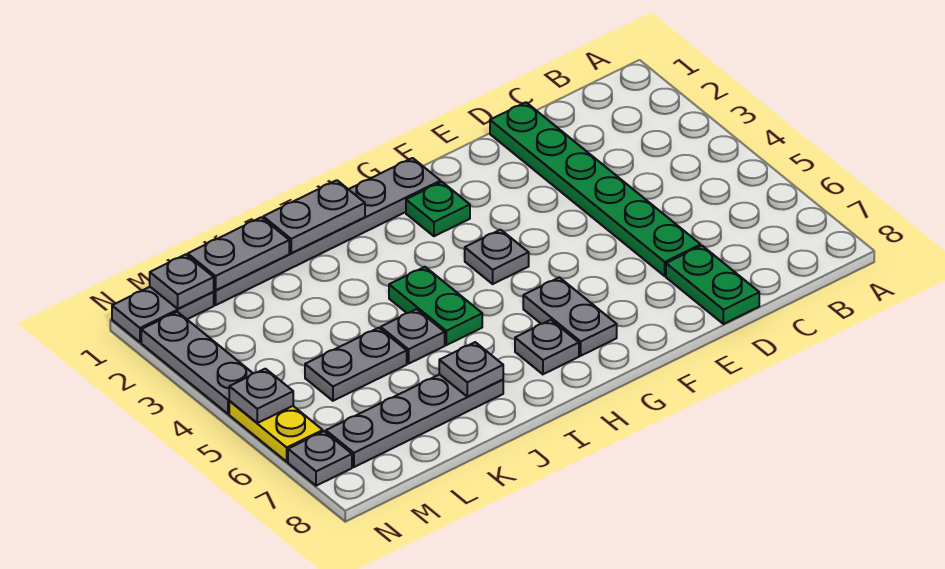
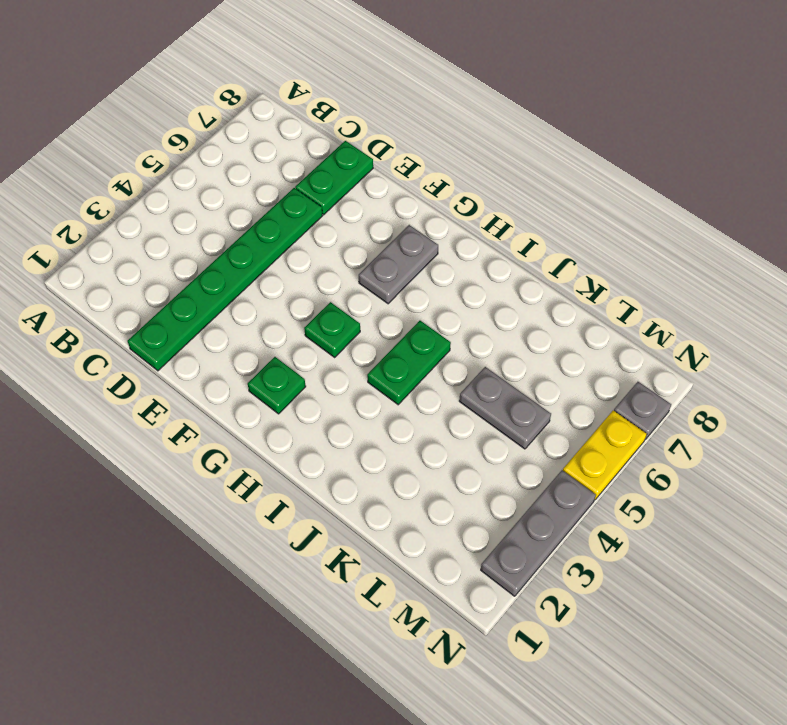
green 1x1 plate [304,302,360,357] -> grey 1x1 plate [465,230,529,284]
none -> grey 1x6 plate [214,158,441,305]
none -> grey 1x1 plate [515,320,579,374]
none -> grey 1x1 plate [381,309,445,364]

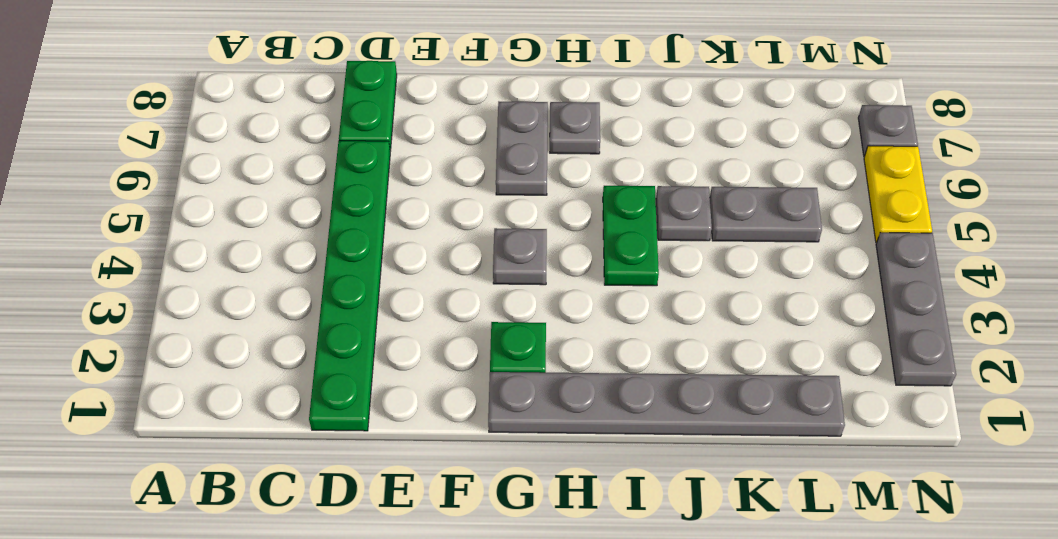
none -> grey 1x4 plate [326,374,503,467]
none -> grey 1x2 plate [112,287,214,342]
none -> grey 1x2 plate [263,180,365,253]

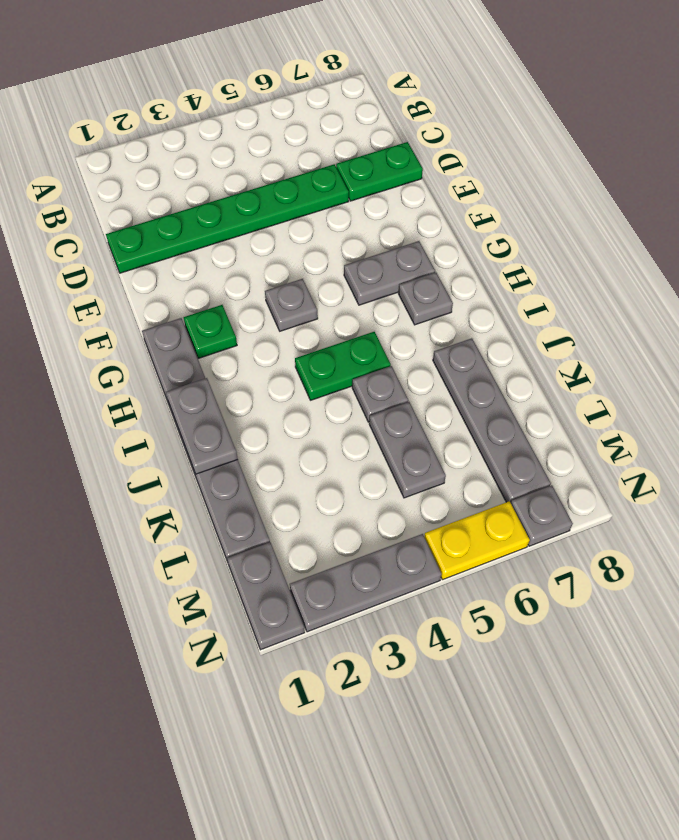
none -> grey 1x1 plate [439,342,503,397]
none -> grey 1x2 plate [188,217,289,290]
none -> grey 1x1 plate [150,254,214,309]

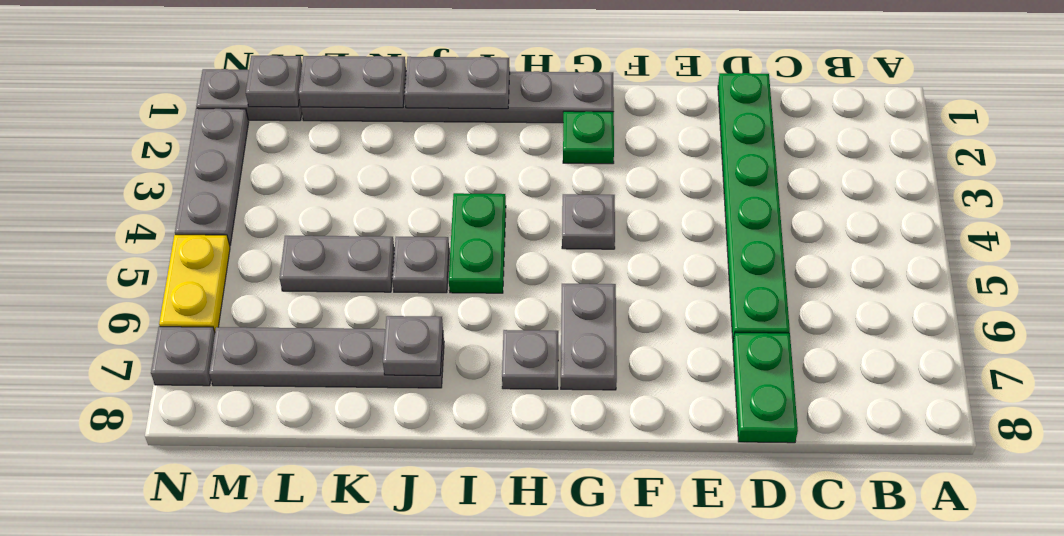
none -> grey 1x1 plate [229,369,293,423]

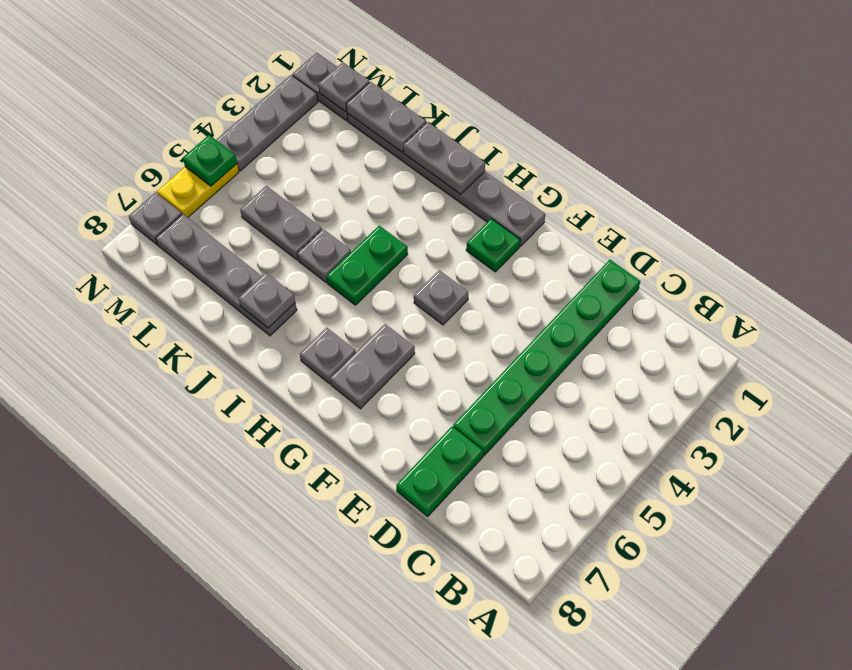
green 1x1 plate [183,135,237,186] -> grey 1x1 plate [229,369,293,423]

